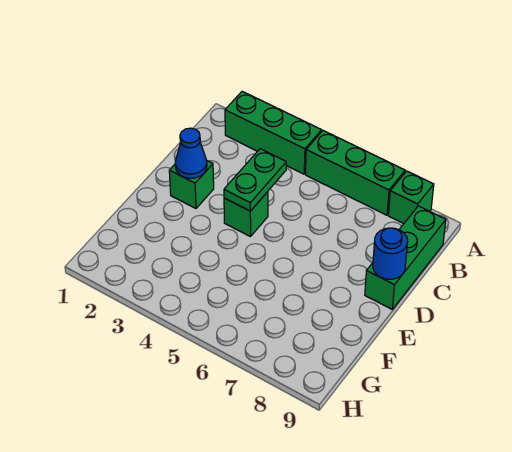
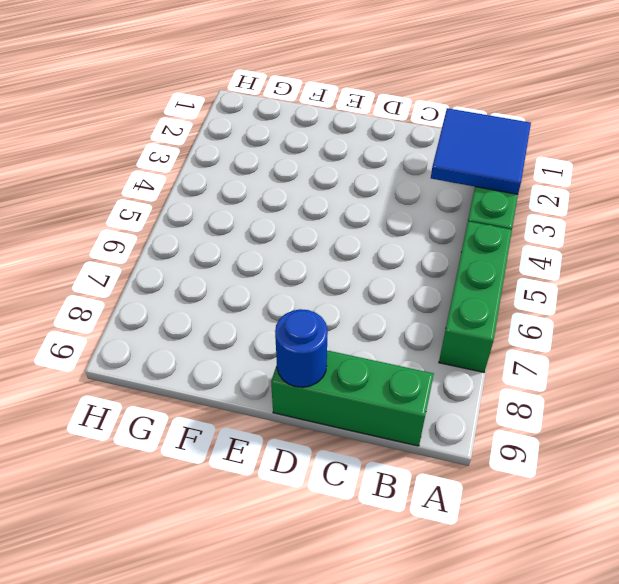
blue 2x2 tile [431,108,531,194] -> none
none -> green 1x1 brick [388,171,434,224]
none -> green 1x1 brick [169,161,214,208]

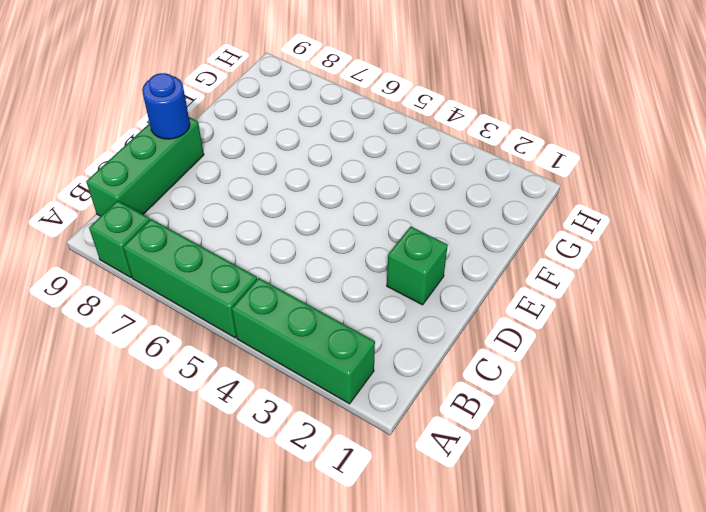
none -> green 1x1 brick [224,192,268,237]
none -> green 1x2 plate [224,149,286,211]

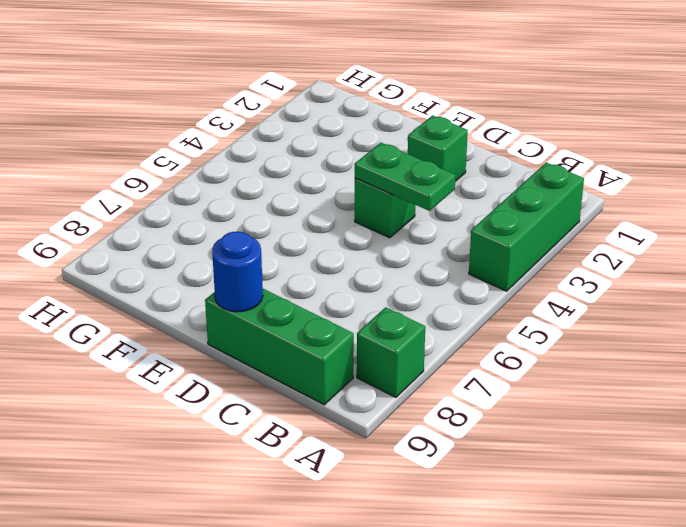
none -> green 1x3 brick [306,131,405,215]
none -> blue 1x1 cone [175,128,207,178]

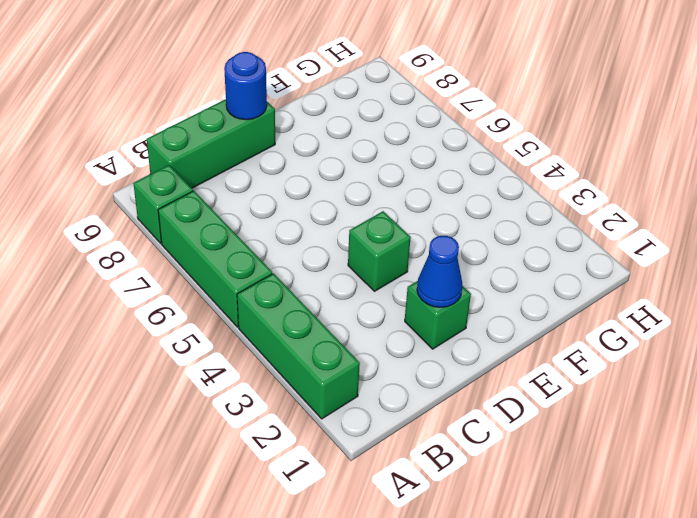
none -> green 1x2 plate [224,149,286,211]

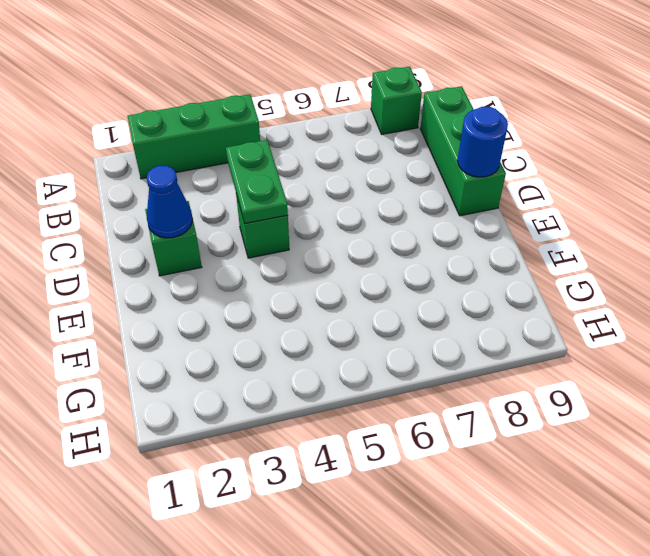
none -> green 1x3 brick [306,131,405,215]

